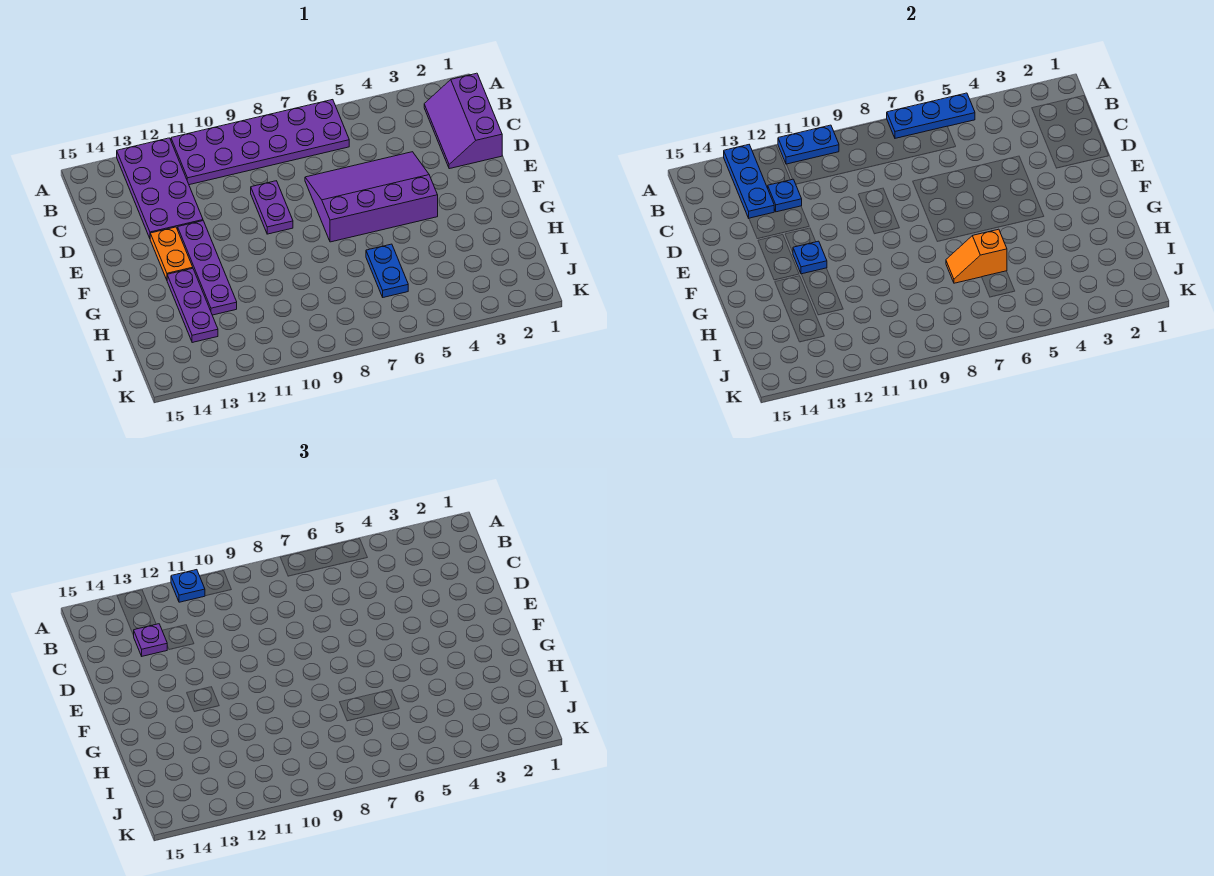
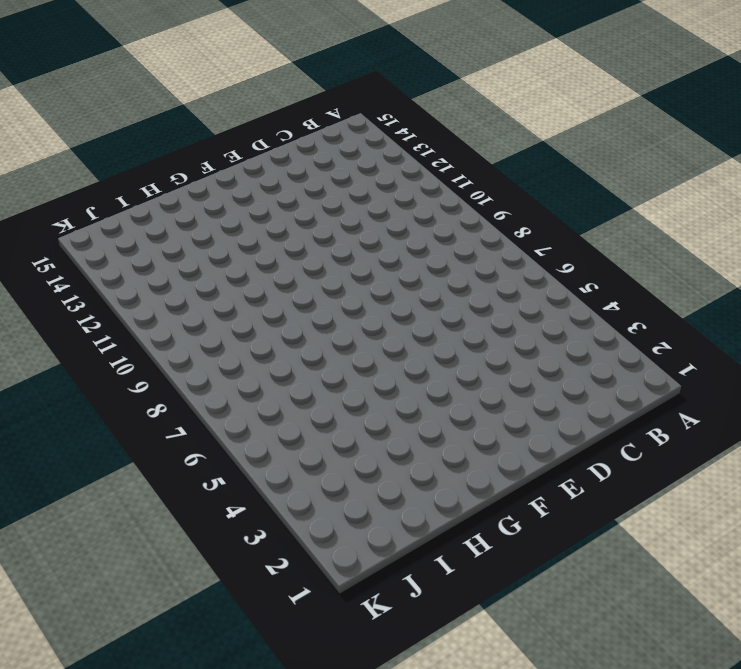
none -> purple 2x6 plate [171,100,349,185]
none -> purple 2x4 plate [117,138,203,238]
none -> purple 2x3 slope [424,73,502,169]

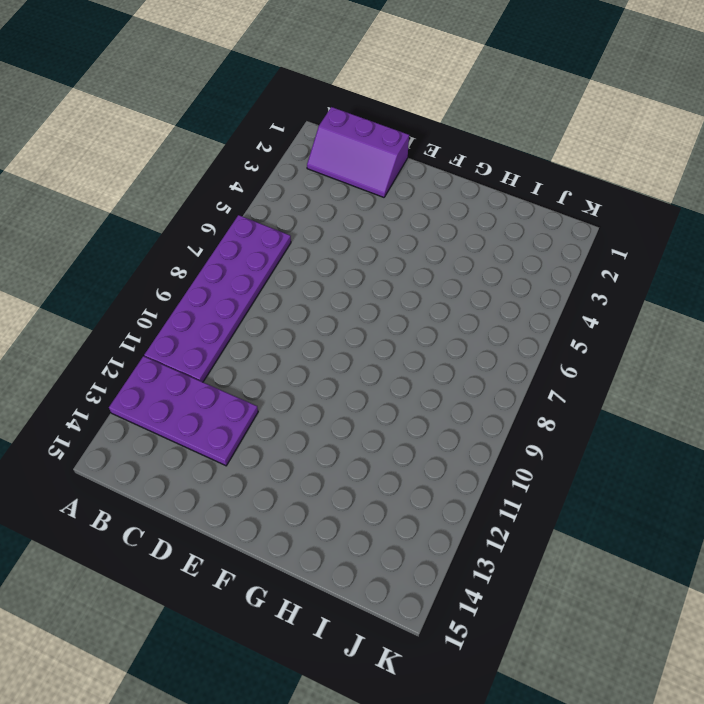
none -> purple 3x4 slope [305,152,438,242]
none -> purple 1x2 plate [251,181,293,234]
none -> purple 1x4 plate [178,221,237,315]

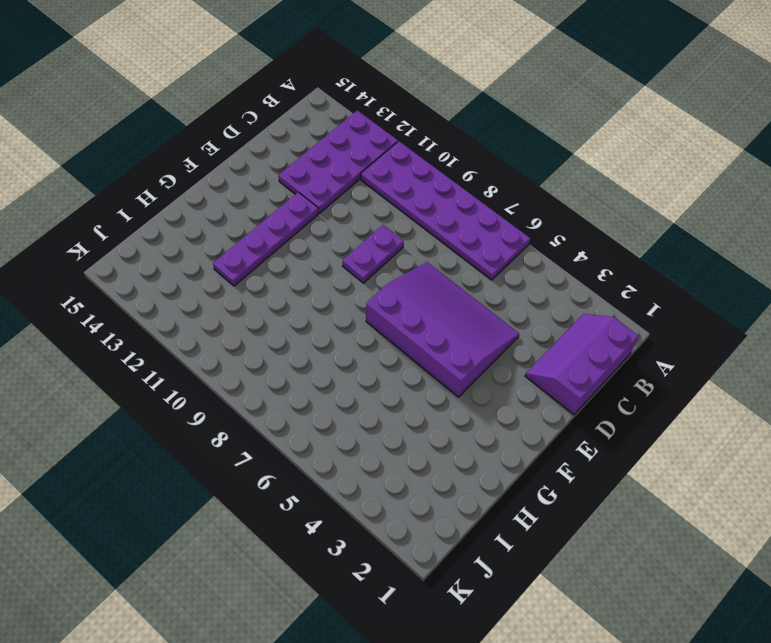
none -> orange 1x2 plate [150,227,193,280]
none -> purple 1x3 plate [167,268,218,343]
none -> blue 1x2 plate [366,244,408,297]

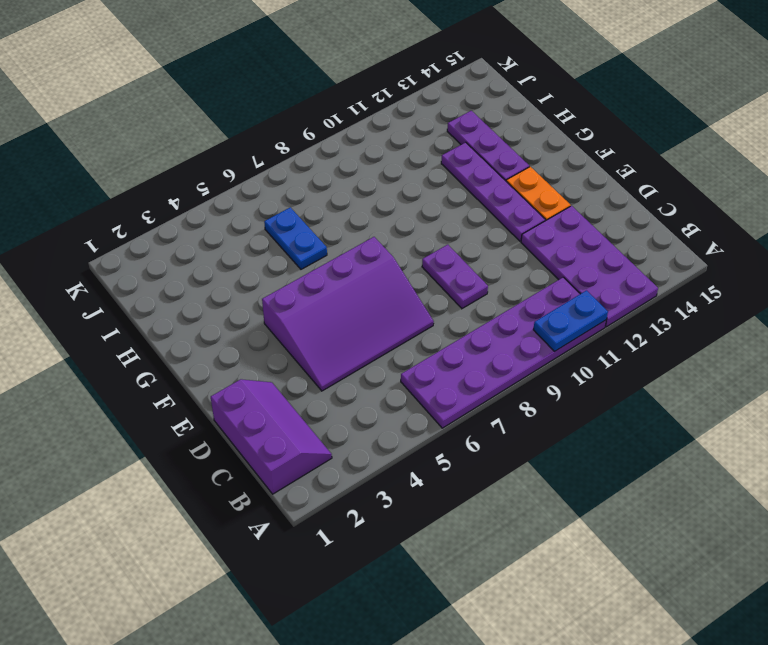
none -> blue 1x3 plate [887,93,975,138]
none -> blue 1x3 plate [724,145,774,218]
none -> blue 1x1 plate [768,179,802,212]

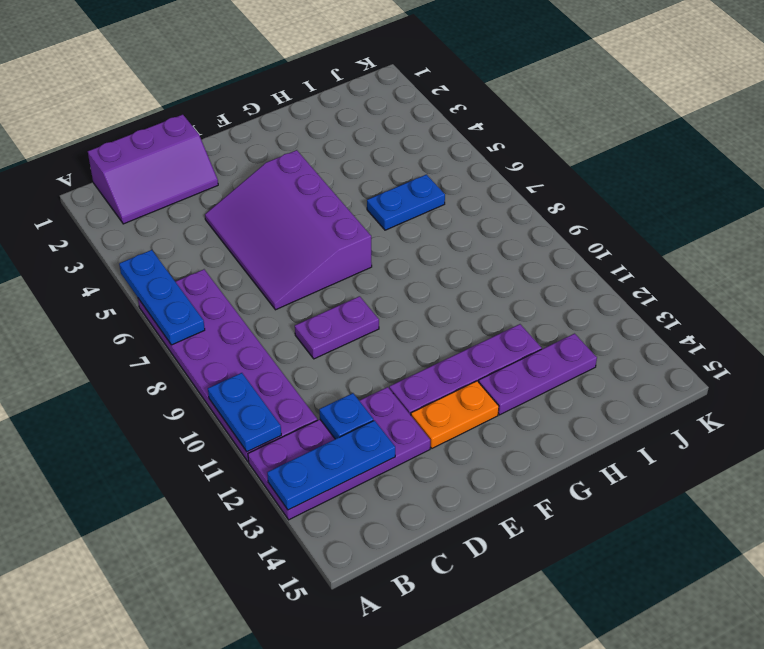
none -> blue 1x1 plate [793,241,827,274]
none -> orange 1x2 slope [946,229,1007,283]
none -> blue 1x1 plate [171,570,205,602]

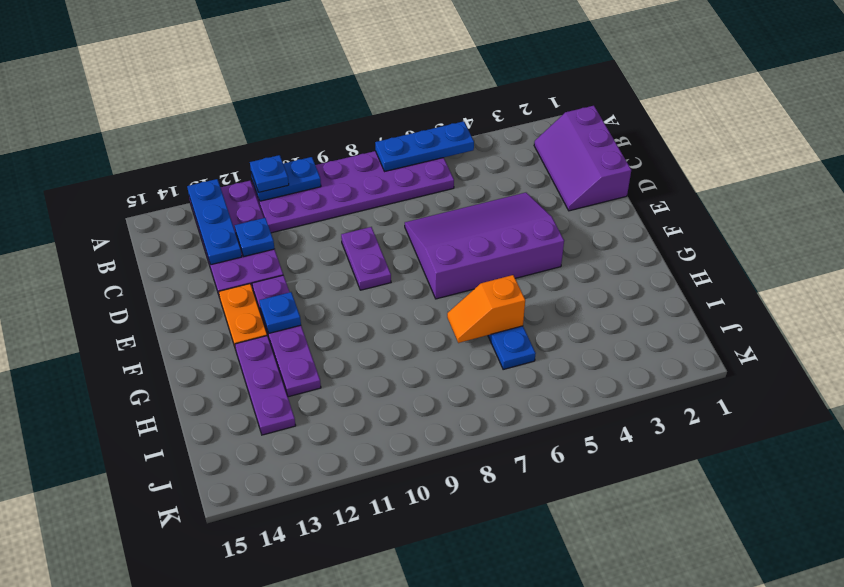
none -> purple 1x1 plate [134,624,167,656]

